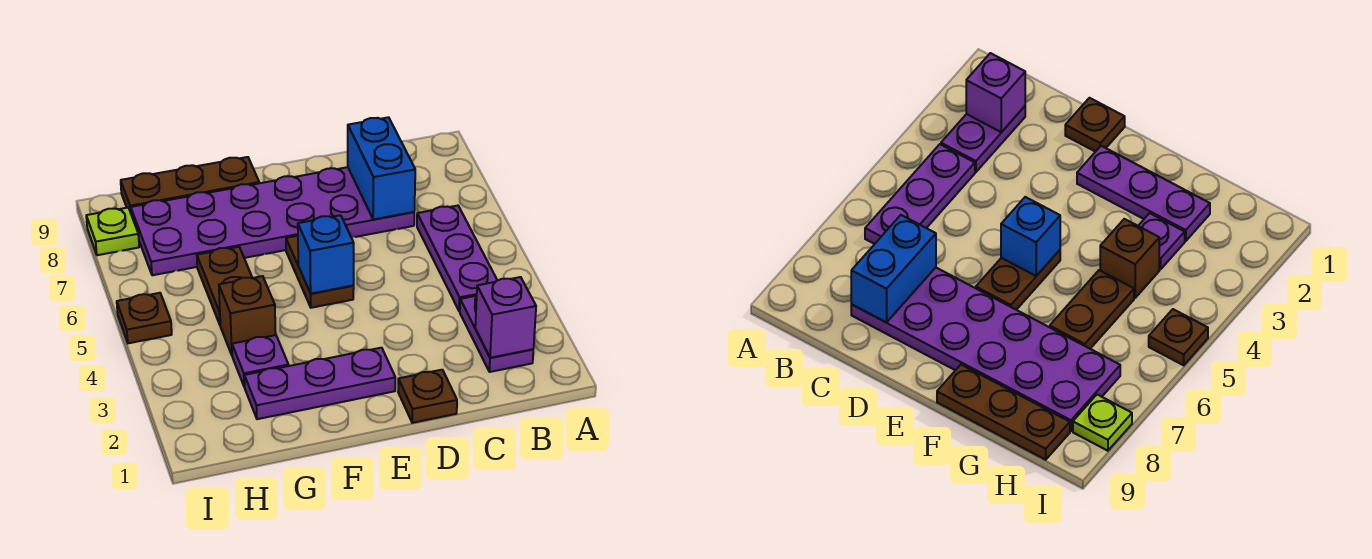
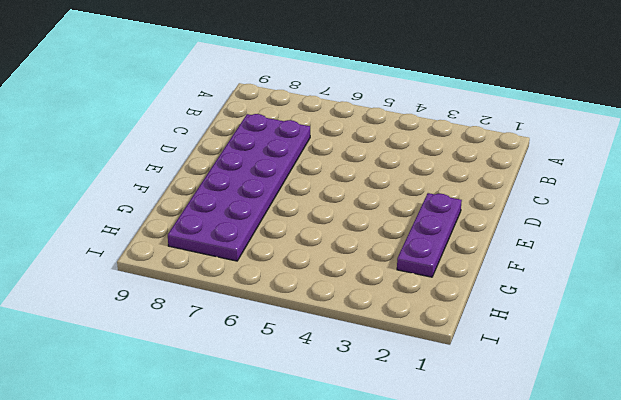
none -> purple 1x2 plate [460,296,533,372]
none -> purple 1x3 plate [417,206,497,311]
none -> brown 1x1 plate [398,370,457,423]

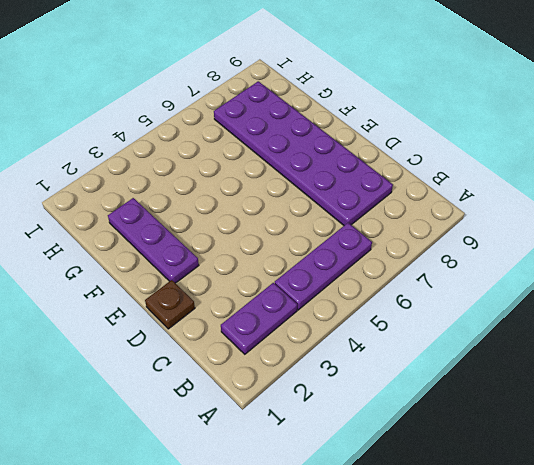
none -> brown 1x2 plate [286,236,354,308]
none -> brown 1x3 plate [121,157,259,212]
none -> purple 1x1 plate [232,335,288,387]

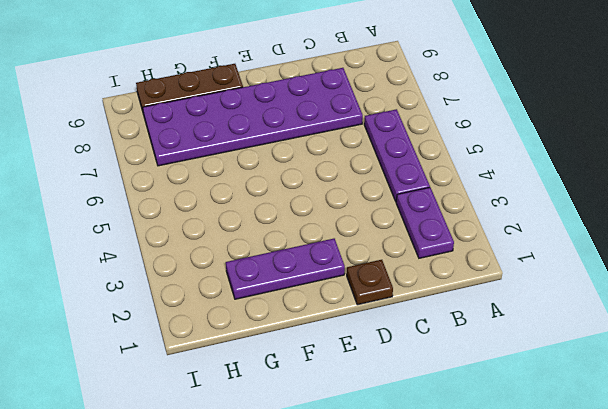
none -> brown 1x2 plate [286,236,354,308]
none -> purple 1x1 plate [232,335,288,387]
none -> brown 1x1 brick [219,276,276,355]

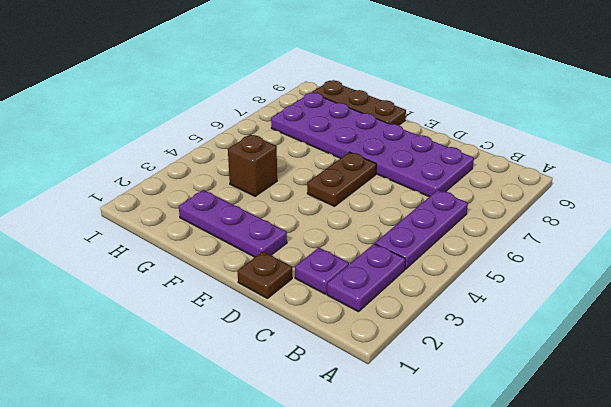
purple 1x1 plate [295,248,349,294] -> purple 1x1 plate moved to [232,335,288,387]
none -> brown 1x2 plate [197,247,252,324]
none -> brown 1x1 plate [117,293,172,343]
none -> lime 1x1 plate [86,208,139,255]

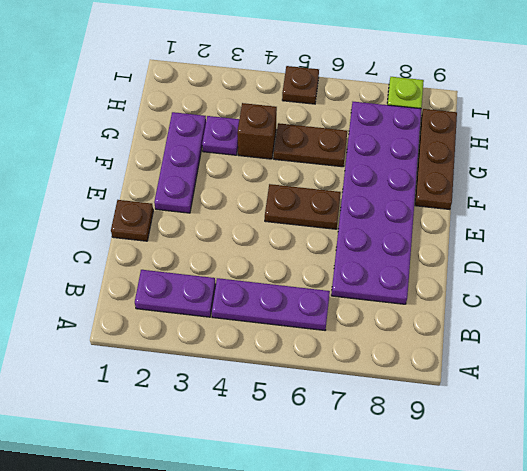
none -> purple 1x1 brick [475,277,536,358]
none -> blue 1x2 brick [348,117,415,219]
none -> blue 1x1 brick [298,215,354,294]

